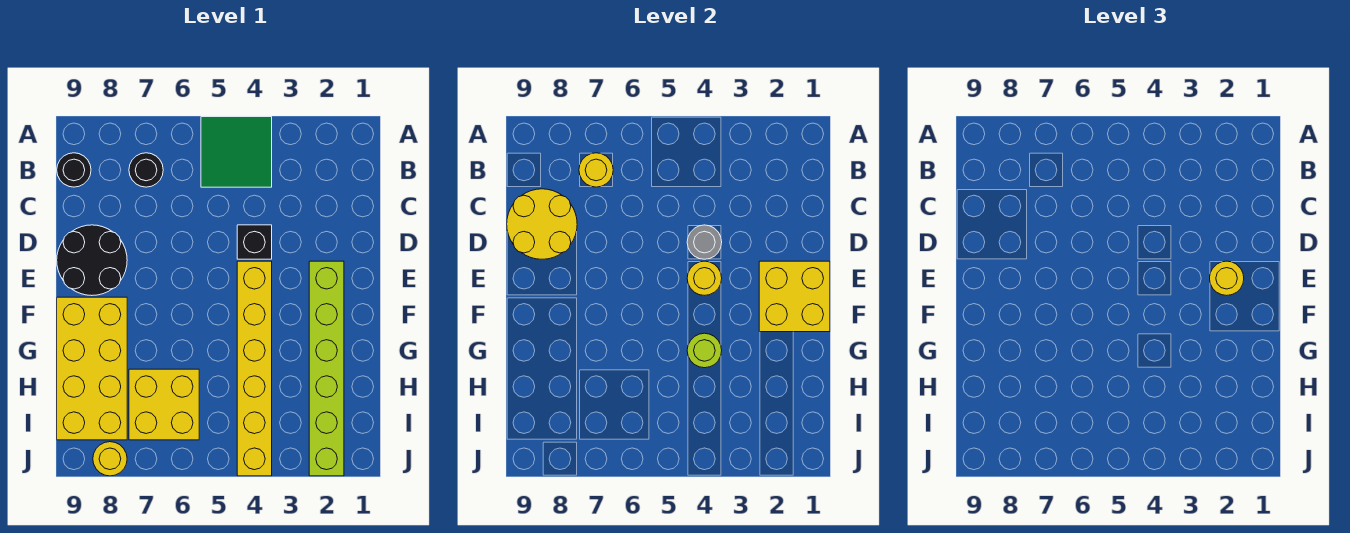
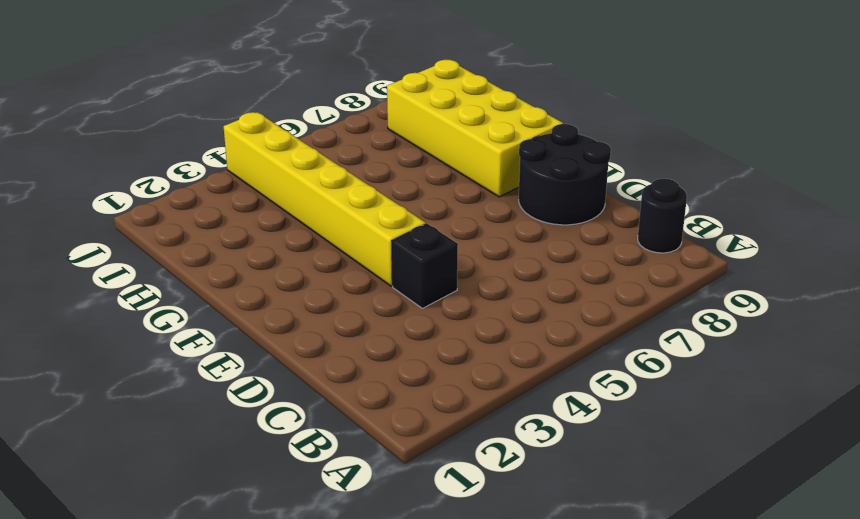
none -> green 2x2 tile [201,117,272,187]
none -> black 1x1 round brick [129,153,163,187]
none -> lime 1x6 brick [309,261,344,476]

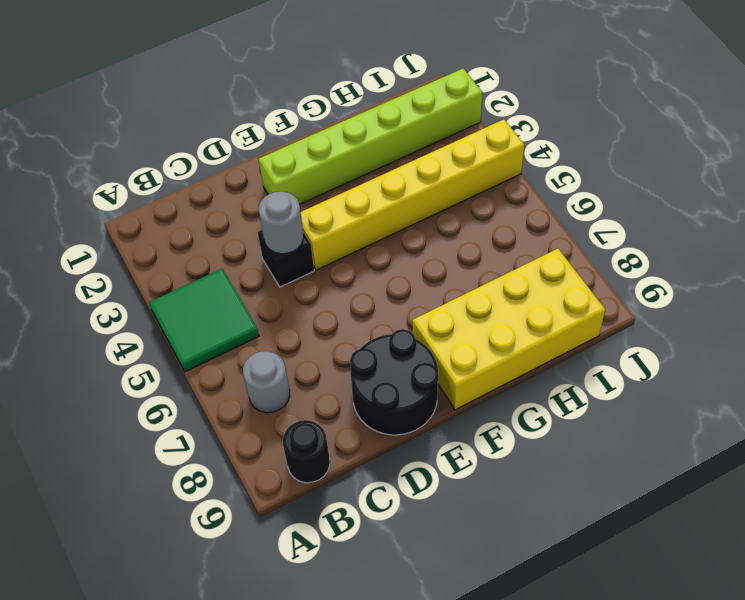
grey 1x1 round brick [243,351,290,413] -> black 1x1 round brick [129,153,163,187]
none -> yellow 2x2 brick [129,369,199,440]
none -> yellow 1x1 round brick [93,442,127,476]
none -> yellow 1x1 round brick [579,153,613,187]

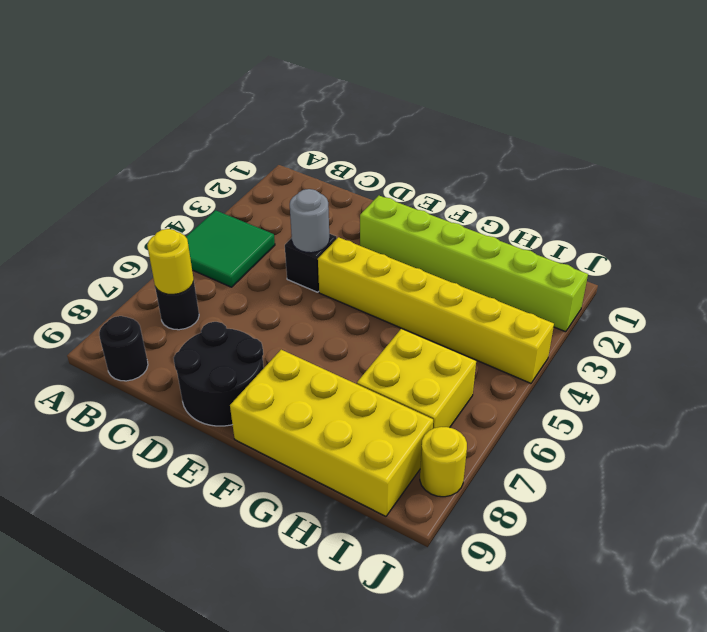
none -> yellow 2x2 round brick [507,189,577,259]
none -> yellow 2x2 brick [759,261,830,332]
none -> yellow 1x1 round brick [687,261,722,295]

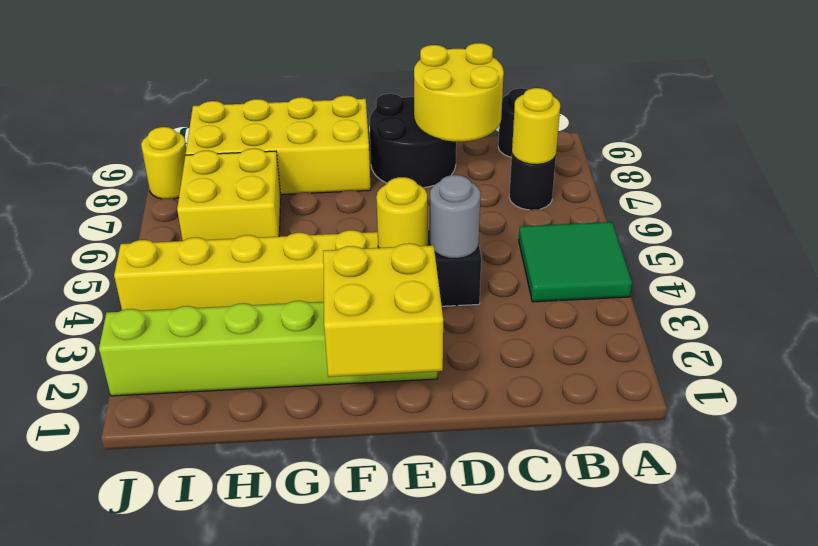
none -> lime 1x1 round brick [687,333,722,368]
none -> yellow 1x1 round brick [1210,261,1244,296]

